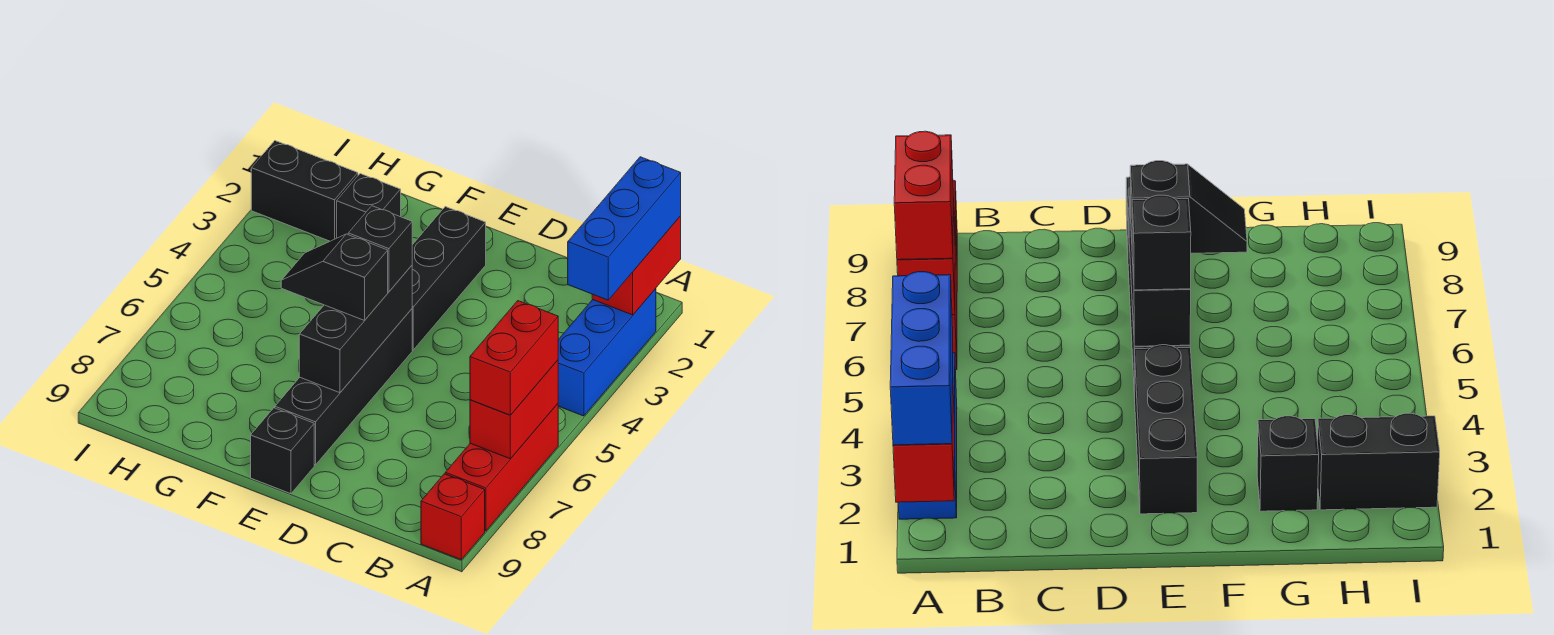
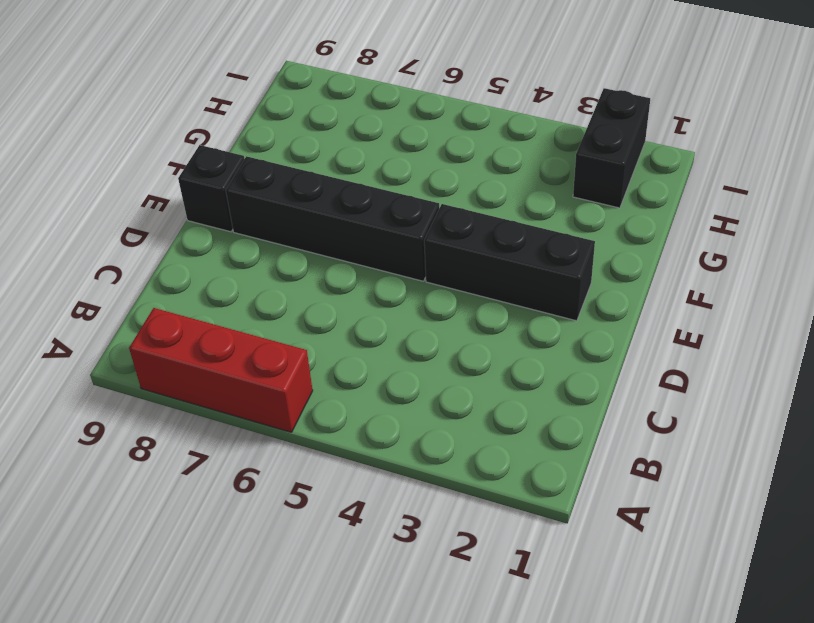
none -> blue 1x3 brick [558,289,656,416]
none -> red 1x1 brick [421,474,485,560]
none -> black 1x1 brick [337,174,401,238]

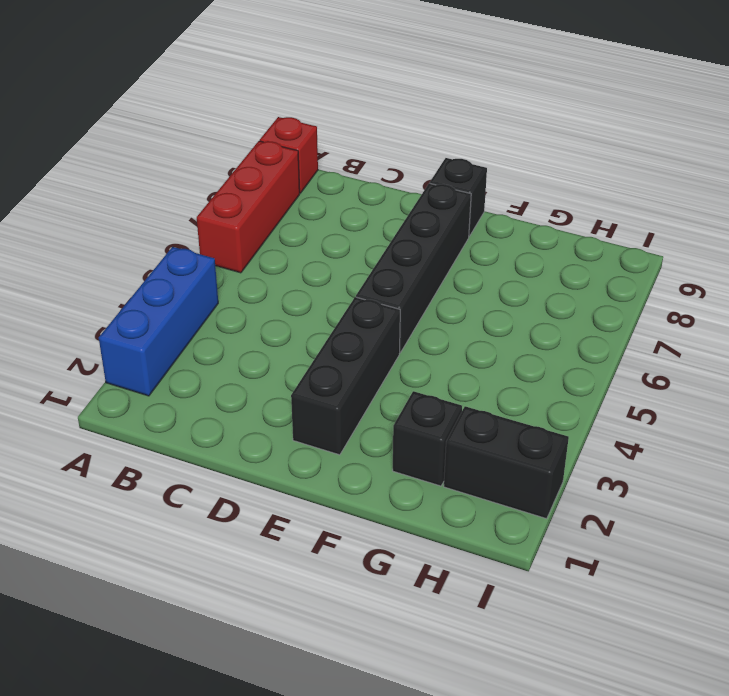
none -> red 1x2 brick [592,216,681,315]
none -> red 1x2 brick [470,360,558,459]
none -> black 1x3 brick [299,265,412,393]

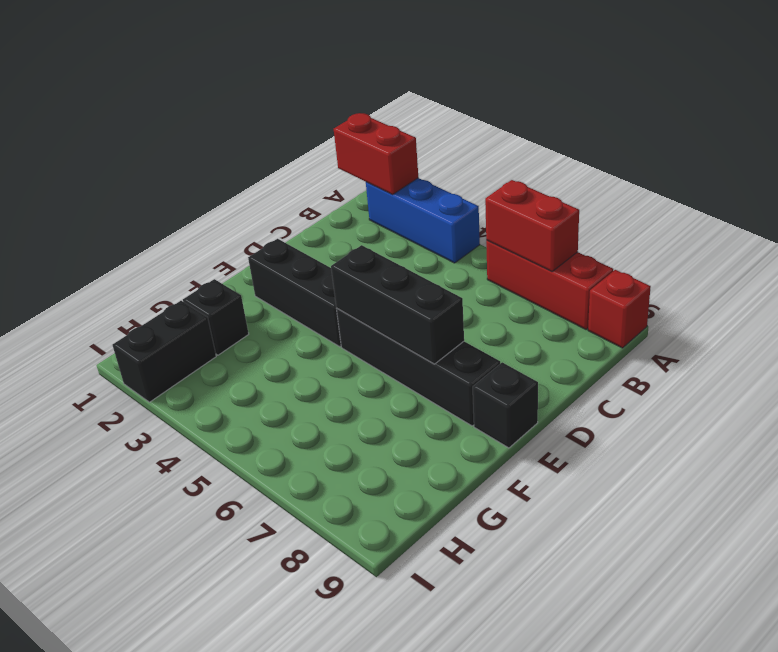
none -> blue 1x3 brick [568,157,681,300]
none -> red 1x2 brick [470,301,558,415]
none -> black 1x1 brick [348,206,412,292]

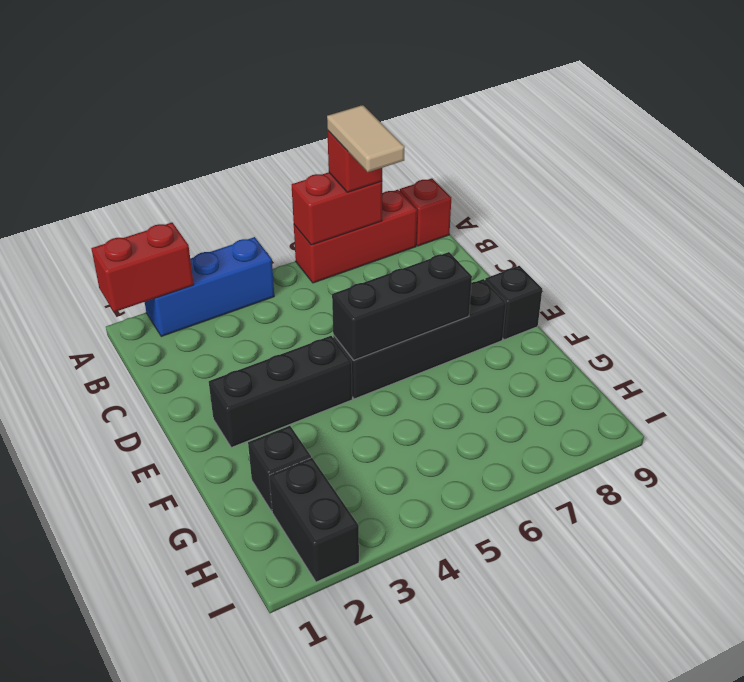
red 1x1 brick [328,131,382,192] -> red 1x2 brick [470,301,558,415]
tan 1x2 tile [327,105,405,172] -> none
none -> blue 1x3 brick [568,157,681,300]
none -> black 1x1 brick [348,206,412,292]
none -> black 1x2 slope [281,234,388,320]

